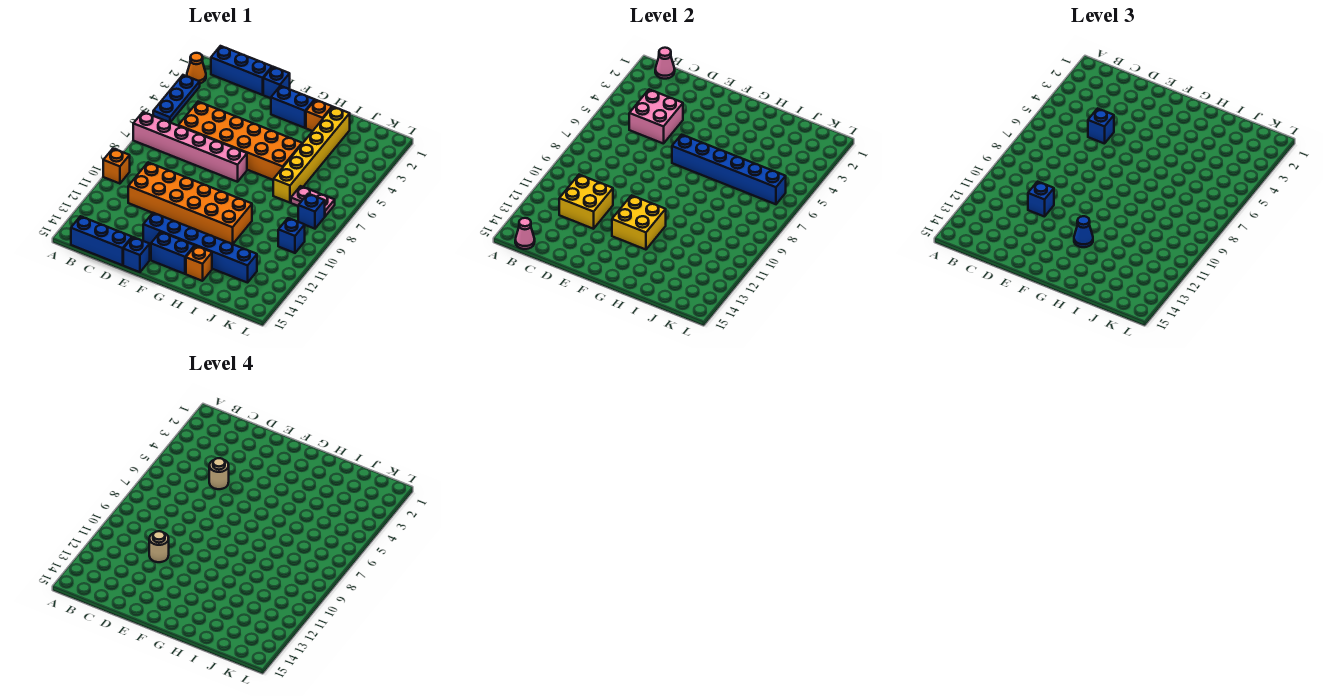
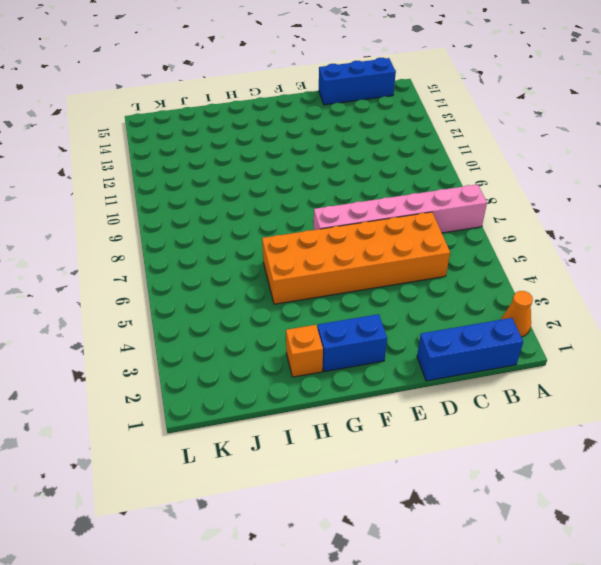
none -> blue 1x3 plate [153,75,200,122]
none -> orange 1x1 brick [103,149,130,184]
none -> orange 2x6 brick [128,162,252,244]
none -> blue 1x1 brick [263,67,290,98]

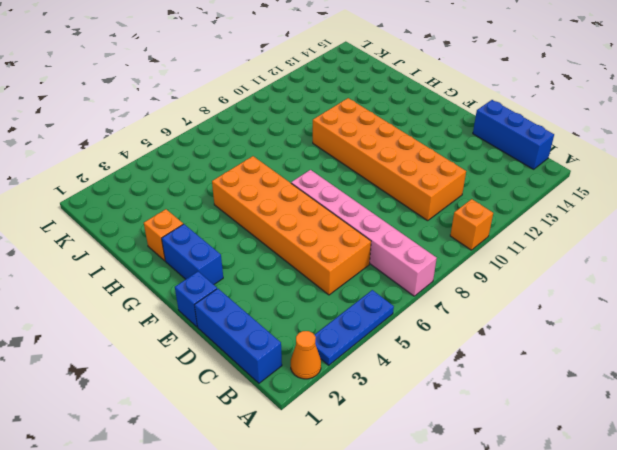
none -> blue 1x6 brick [143,213,257,283]
none -> blue 1x1 brick [123,237,150,272]
none -> blue 1x2 brick [151,232,195,274]
none -> orange 1x1 brick [186,246,212,281]

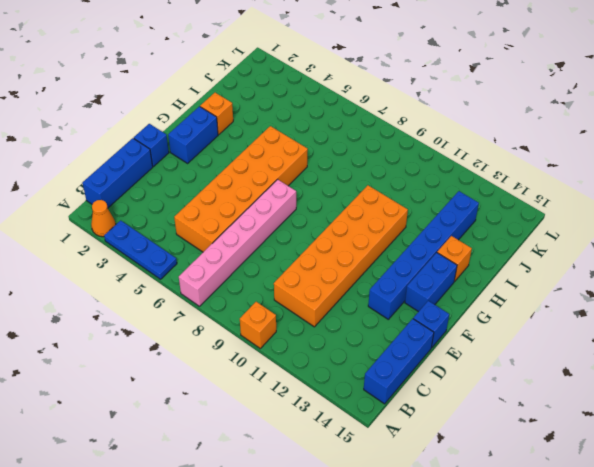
none -> yellow 1x6 brick [273,107,350,203]
none -> pink 1x2 plate [291,186,335,216]
none -> blue 1x1 brick [298,194,325,229]
none -> blue 1x1 brick [278,218,305,253]

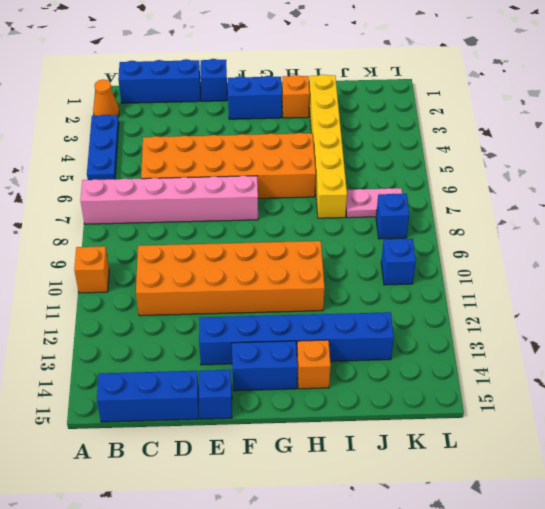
none -> pink 1x1 cone [655,48,675,79]
none -> pink 1x1 cone [515,218,535,249]
none -> pink 2x2 brick [629,89,683,144]
none -> yellow 2x2 brick [559,175,613,229]

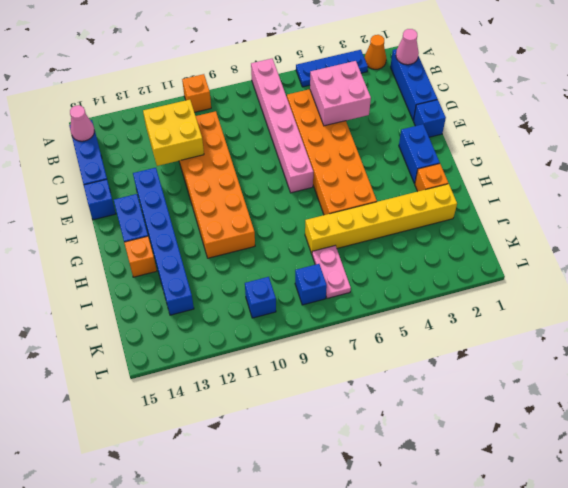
none -> blue 1x6 brick [672,135,786,204]
none -> yellow 2x2 brick [612,195,666,250]
none -> blue 1x1 brick [1088,108,1114,144]
none -> blue 1x1 brick [1028,182,1054,217]

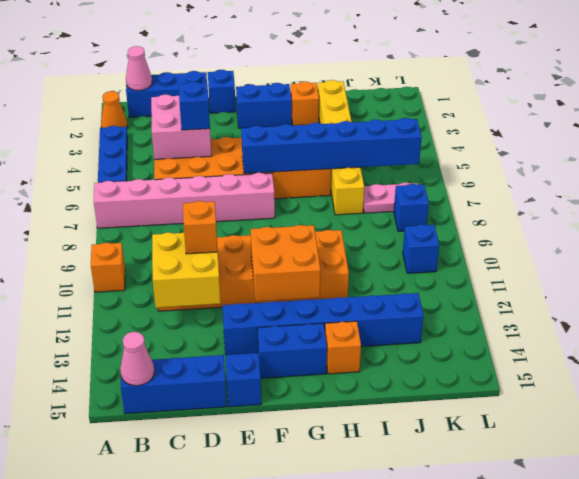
orange 1x1 brick [183,201,218,254] -> blue 1x1 brick [1028,182,1054,217]
orange 2x2 brick [251,225,321,302] -> yellow 2x2 brick [612,195,666,250]
none -> blue 1x1 cone [1074,216,1093,247]
none -> tan 1x1 round brick [209,458,229,489]
none -> tan 1x1 round brick [149,531,169,562]

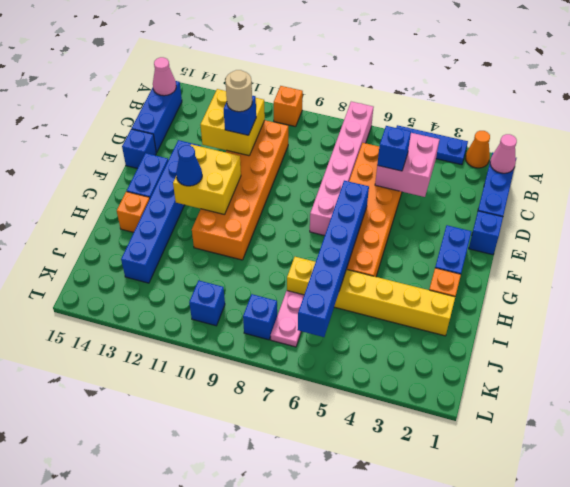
none -> tan 1x1 round brick [209,458,229,489]

